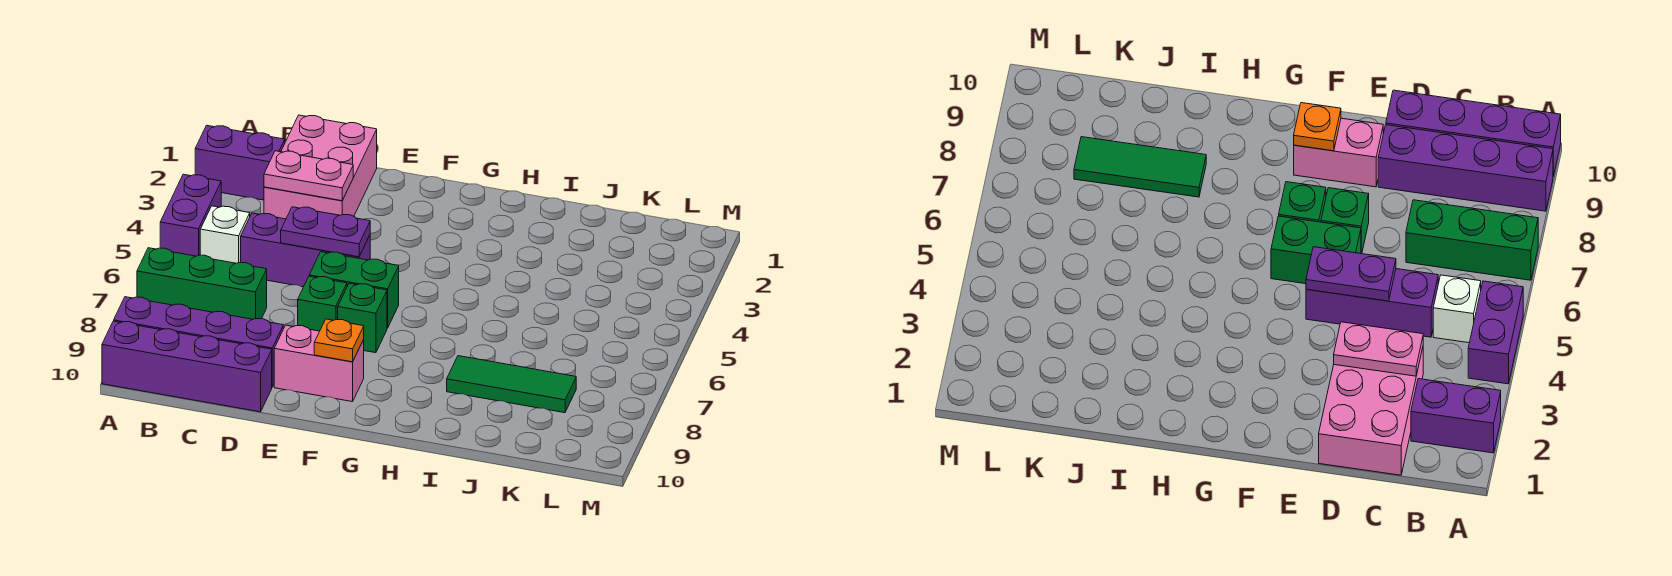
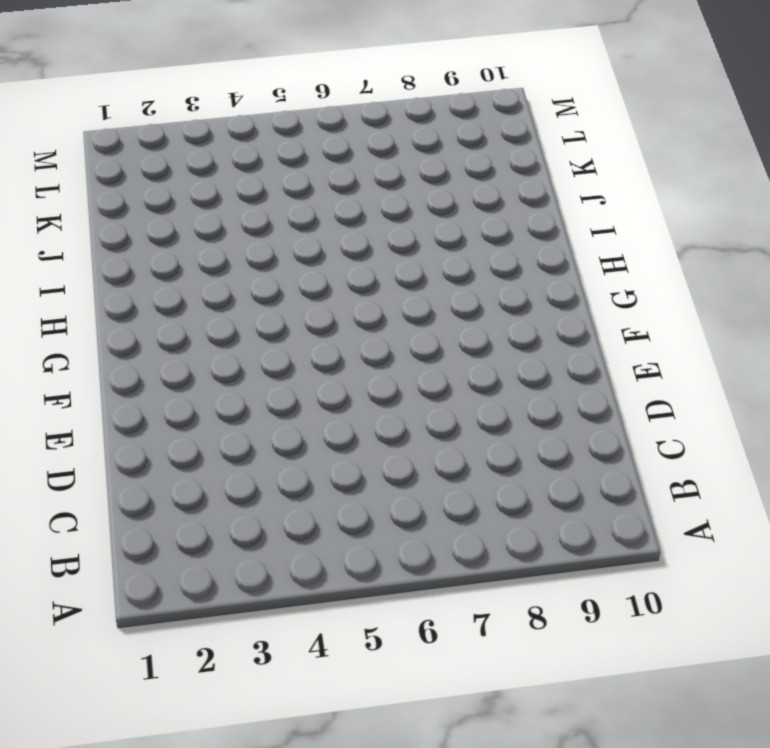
none -> purple 1x2 brick [195,125,285,200]
none -> purple 1x2 brick [160,174,221,256]
none -> green 1x3 brick [137,248,267,319]

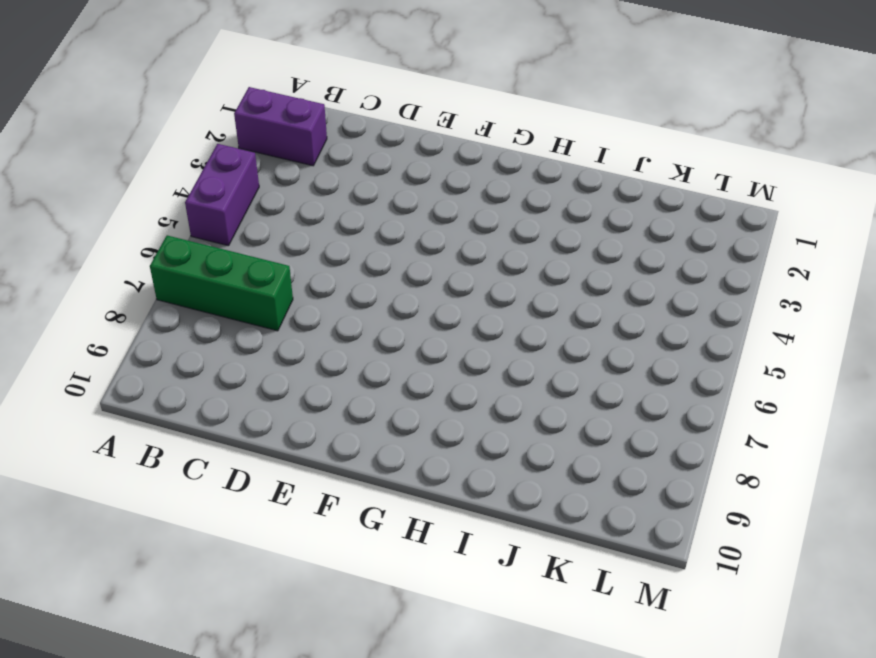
none -> purple 1x4 brick [114,297,283,387]
none -> purple 1x4 brick [102,321,272,412]
none -> white 1x1 brick [200,206,250,263]

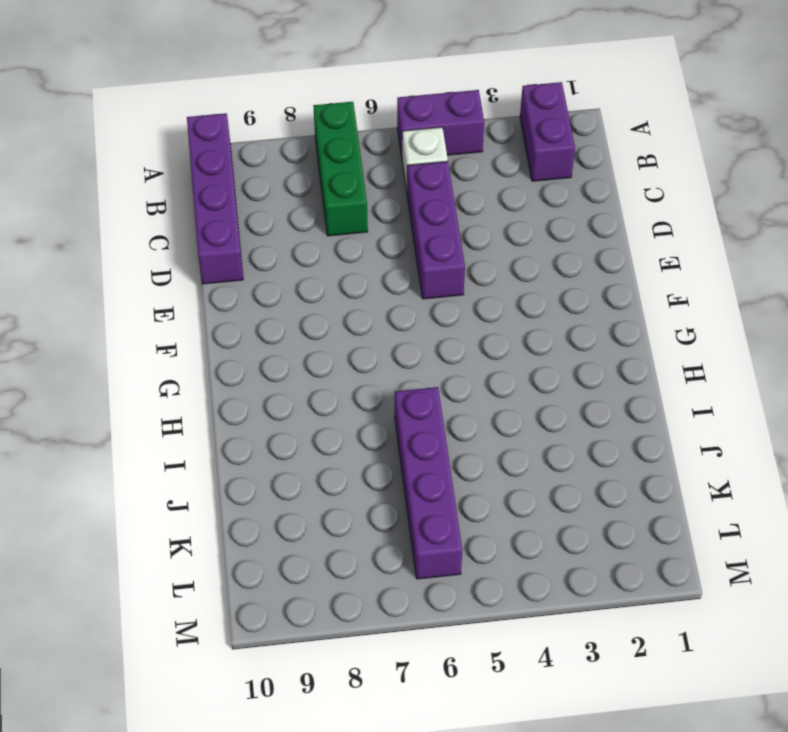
purple 1x4 brick [395,387,462,579] -> purple 1x4 brick moved to [114,297,283,387]
none -> pink 2x3 brick [264,115,377,219]
none -> green 1x2 brick [309,252,399,328]
none -> green 1x1 brick [298,276,347,331]

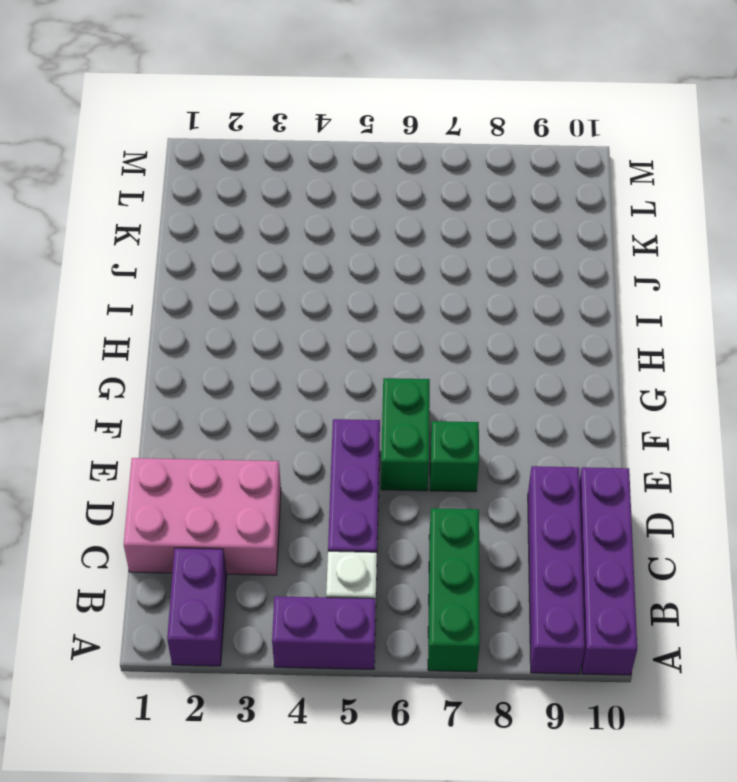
none -> pink 1x2 brick [274,325,364,402]
none -> green 1x1 brick [338,283,387,353]
none -> green 1x3 tile [447,356,576,413]

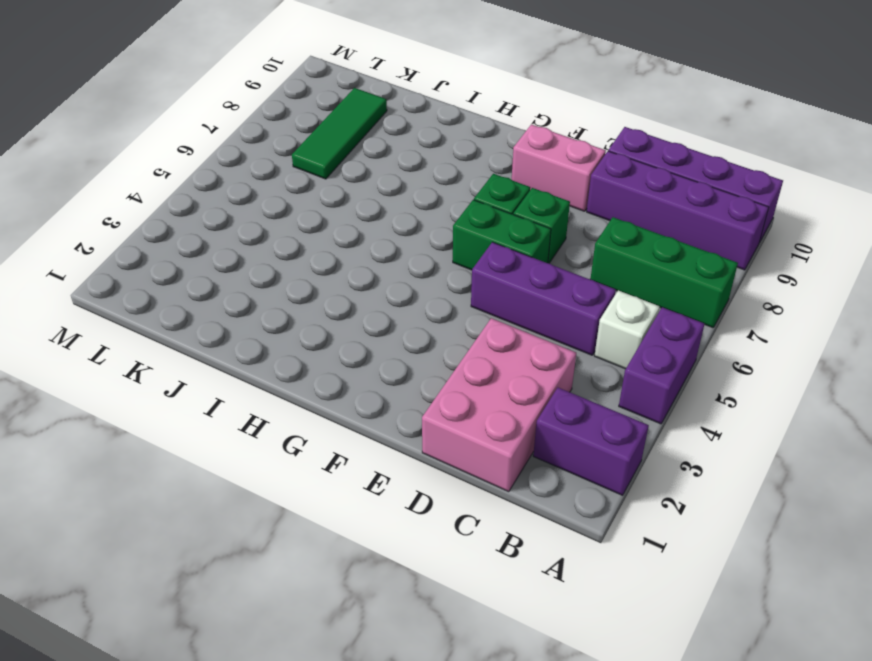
green 1x3 tile [292,88,387,179] -> green 1x3 tile turned to [447,356,576,413]
none -> pink 1x2 plate [264,151,353,201]
none -> purple 1x2 plate [281,207,370,257]
none -> orange 1x1 plate [314,319,364,362]

